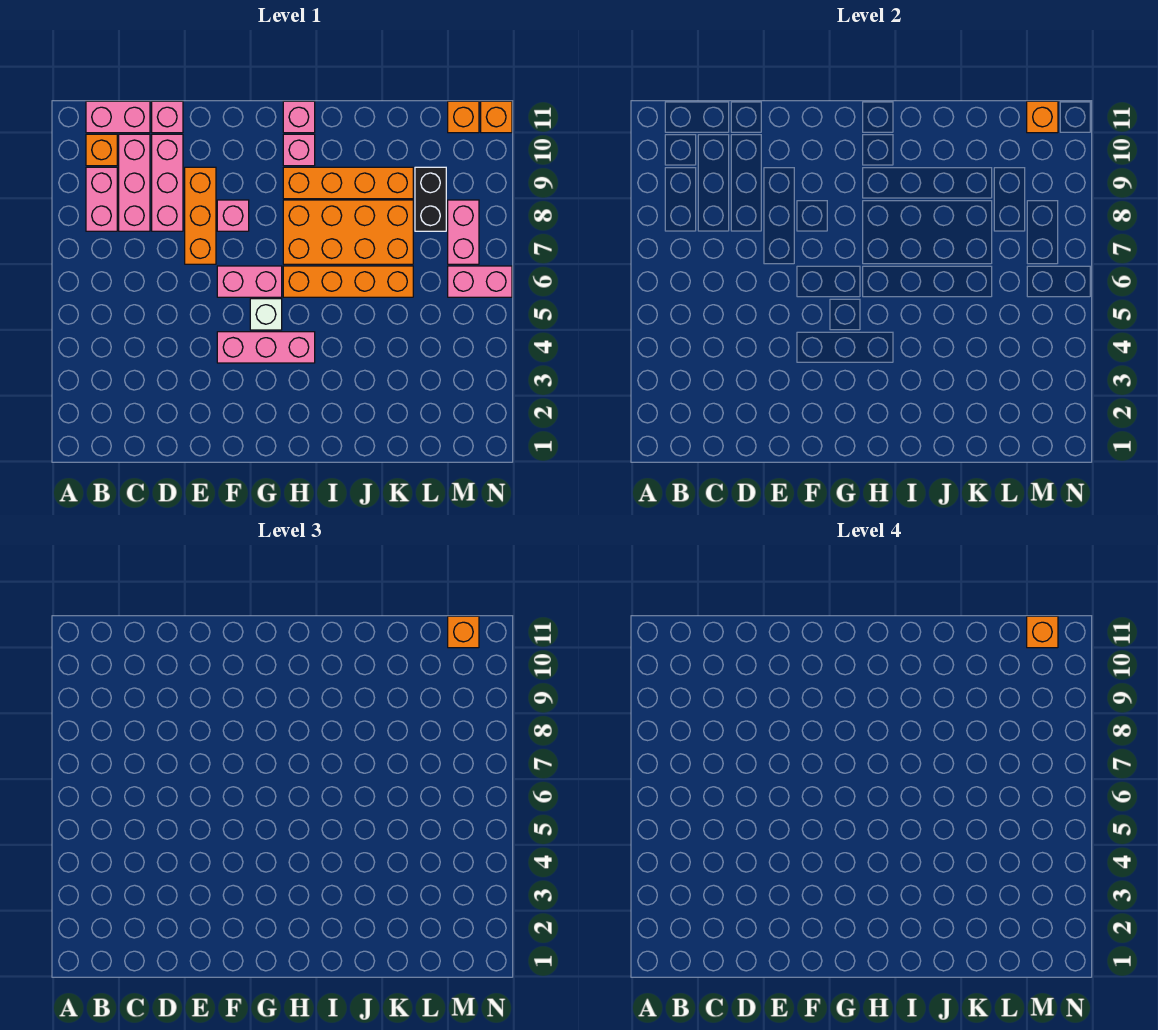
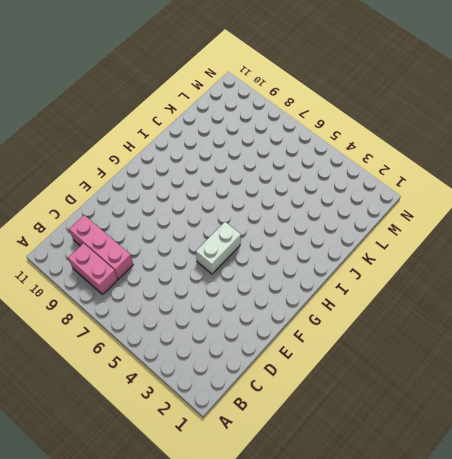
white 1x2 brick [196,222,241,274] -> white 1x1 brick [250,299,282,330]
none -> orange 1x1 brick [86,134,117,166]
none -> pink 1x2 brick [86,101,150,133]
none -> pink 1x3 brick [152,134,183,231]

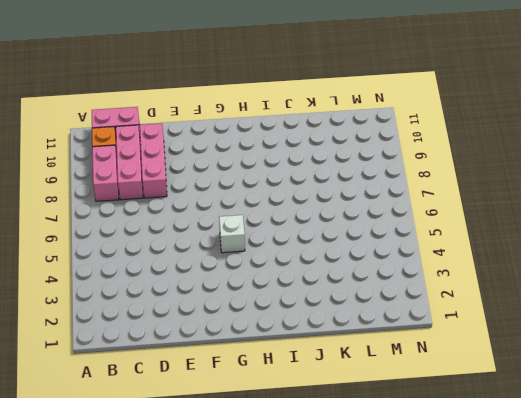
none -> pink 1x1 brick [152,101,183,133]
none -> orange 1x3 brick [185,167,216,264]
none -> pink 1x3 brick [217,332,315,363]

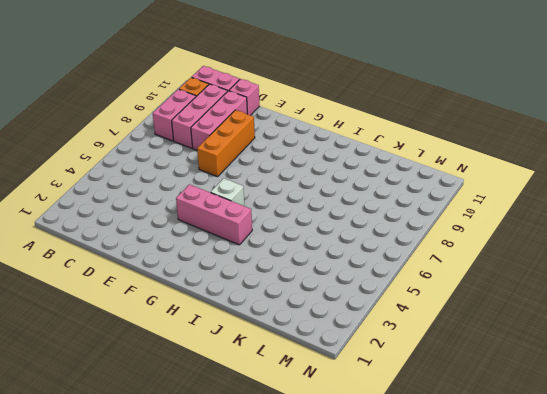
none -> pink 1x2 brick [217,266,282,297]
none -> pink 1x1 brick [217,200,249,231]
none -> orange 1x4 brick [283,266,413,297]

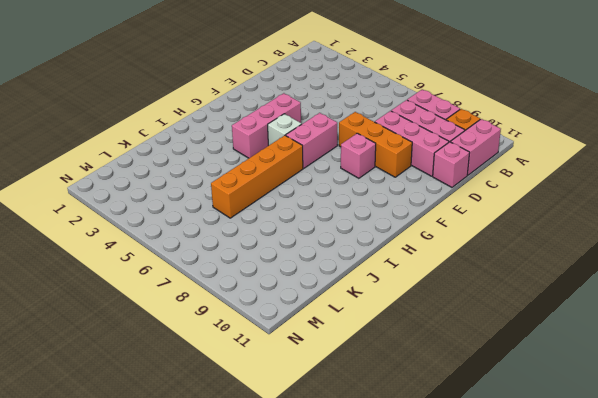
none -> orange 2x4 brick [283,200,413,264]
none -> orange 1x4 brick [283,167,413,199]
none -> pink 1x1 brick [283,134,315,166]

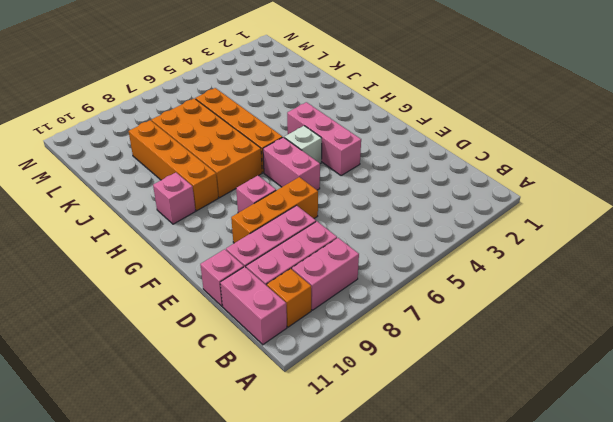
none -> pink 1x1 brick [283,101,315,133]
none -> black 1x2 brick [415,167,446,231]
none -> pink 1x2 brick [448,266,512,297]

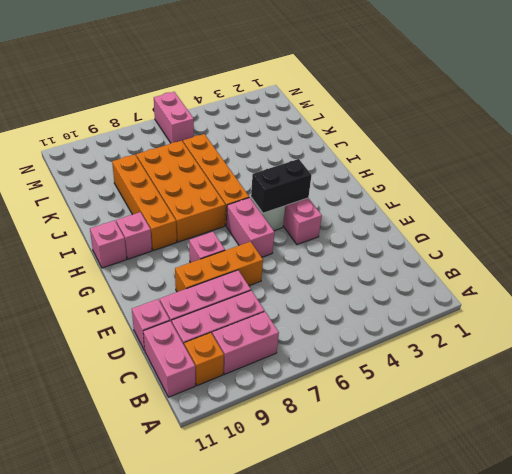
black 1x2 brick [251,159,312,213] -> black 1x2 brick moved to [415,167,446,231]
none -> pink 1x2 brick [448,200,479,264]
none -> orange 1x1 brick [448,101,479,133]
none -> orange 1x1 brick [481,101,512,133]

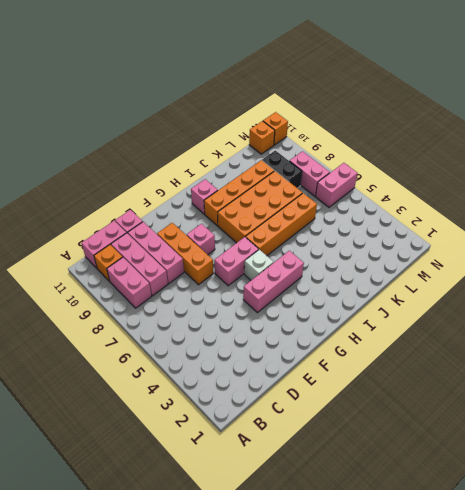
none -> pink 1x1 brick [283,101,315,133]
none -> orange 1x1 brick [1027,101,1058,133]
none -> orange 1x1 brick [448,616,479,648]

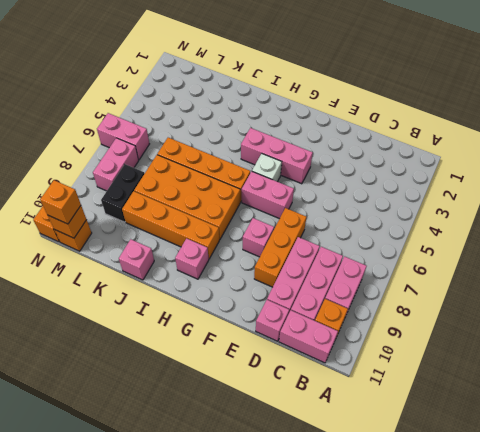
pink 1x1 brick [119,239,154,280] -> pink 1x1 brick moved to [283,101,315,133]
none -> orange 1x1 brick [1027,616,1058,648]

